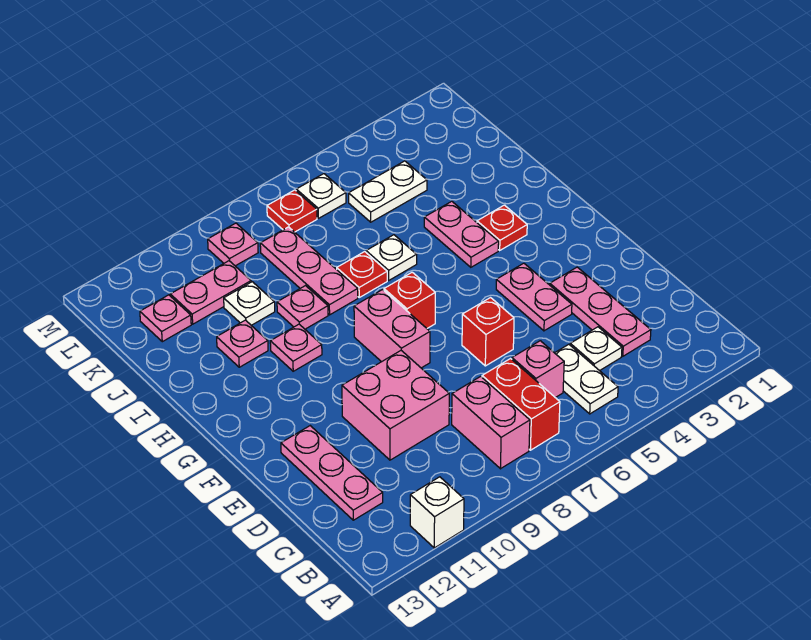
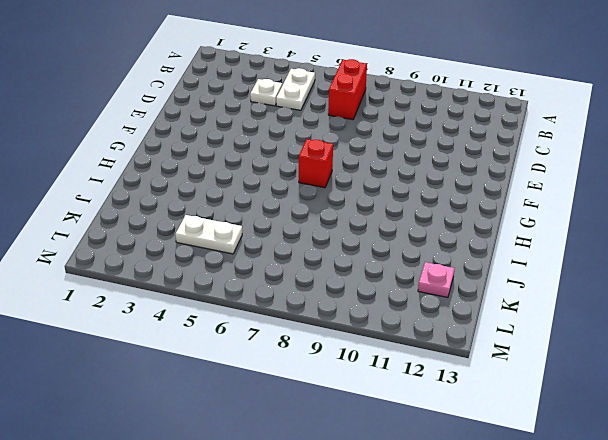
none -> white 1x1 brick [410,477,464,548]
none -> pink 1x2 brick [452,376,530,469]
none -> pink 1x3 plate [550,267,651,356]

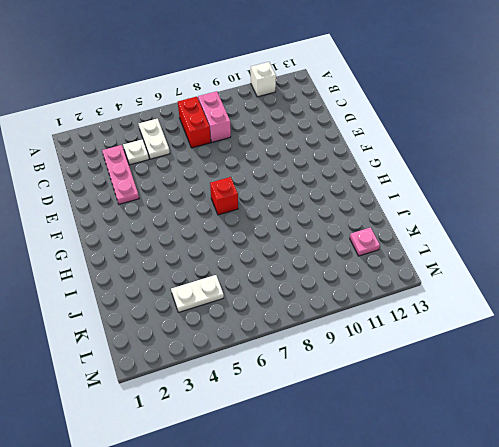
none -> pink 1x1 brick [512,341,564,398]
none -> pink 1x3 plate [281,426,383,520]
none -> pink 2x2 brick [342,351,449,460]

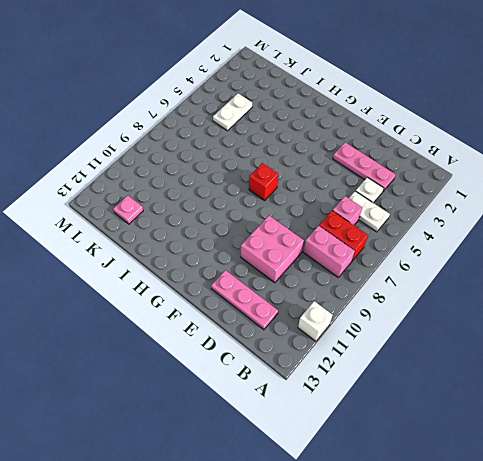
none -> pink 1x2 plate [496,263,572,331]
none -> red 1x1 brick [462,298,514,366]
none -> pink 1x2 brick [354,290,430,368]

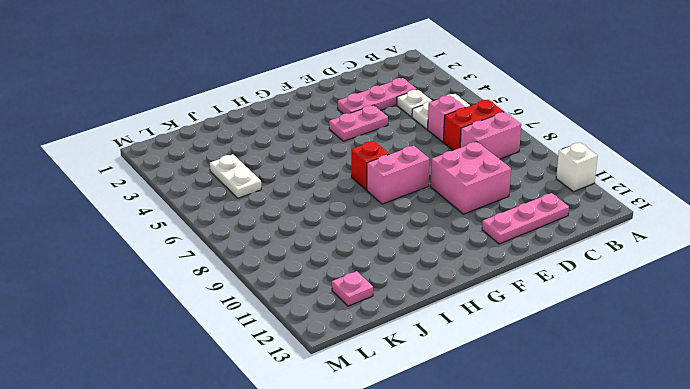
none -> red 1x1 brick [462,298,514,366]
none -> red 1x1 plate [477,205,527,250]
none -> pink 1x2 plate [424,201,499,267]

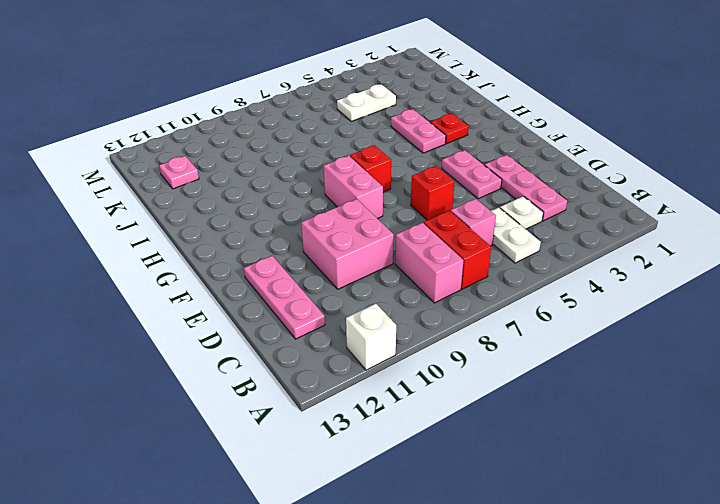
none -> pink 1x1 plate [270,324,322,371]
none -> white 1x1 plate [366,235,417,280]
none -> red 1x1 plate [337,252,387,297]

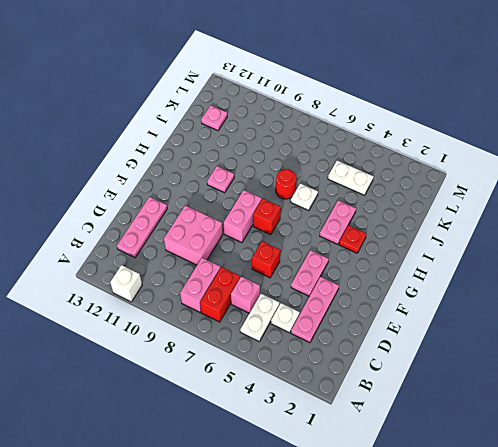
red 1x1 round brick [276,169,296,199] -> red 1x1 plate [337,252,387,297]
none -> pink 1x3 plate [260,227,358,315]
none -> pink 1x1 plate [277,286,328,329]
none -> pink 1x1 plate [217,320,268,367]

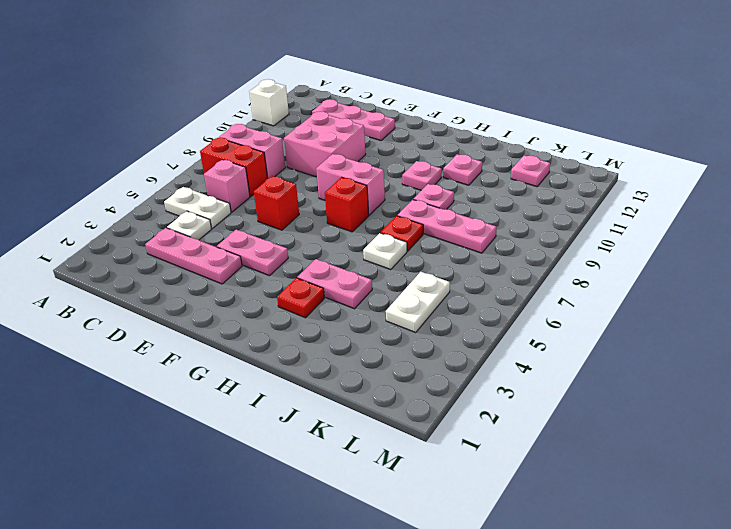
none -> white 1x1 plate [224,282,275,325]
none -> pink 1x2 plate [170,261,251,324]
none -> white 1x1 plate [296,174,346,218]

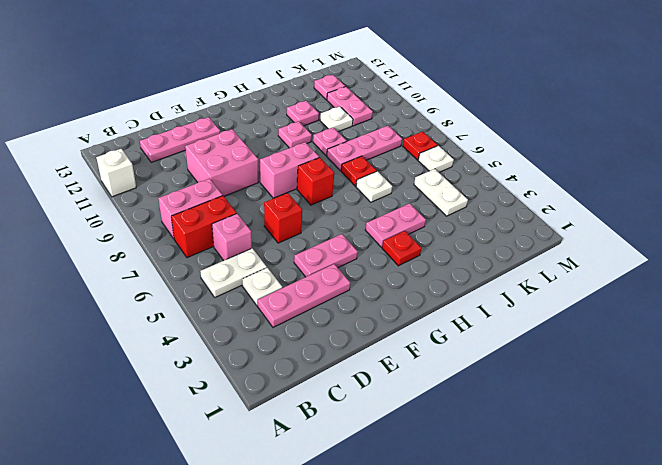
none -> pink 1x1 plate [208,223,258,266]

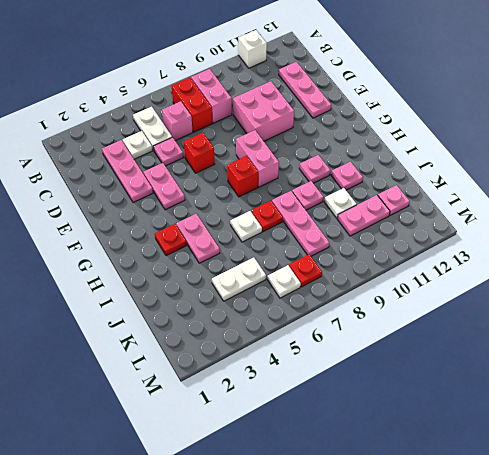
pink 1x1 plate [153,137,183,166] -> pink 1x1 plate moved to [208,223,258,266]

